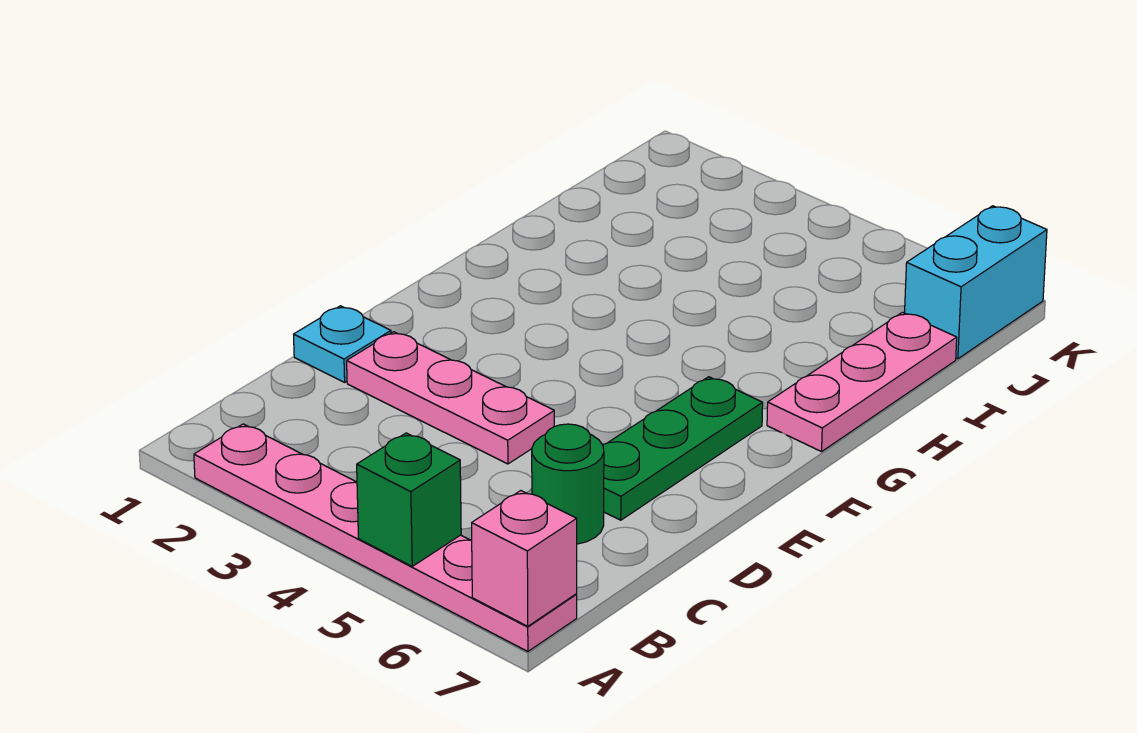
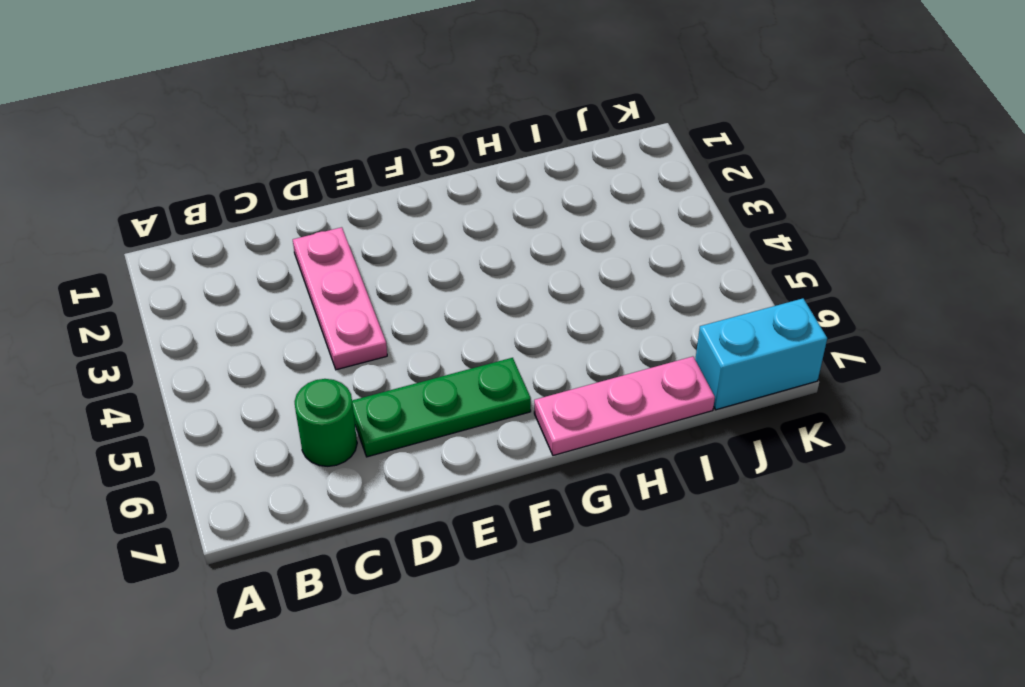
none -> pink 1x6 plate [194,424,577,652]
none -> cyan 1x1 plate [294,306,391,382]

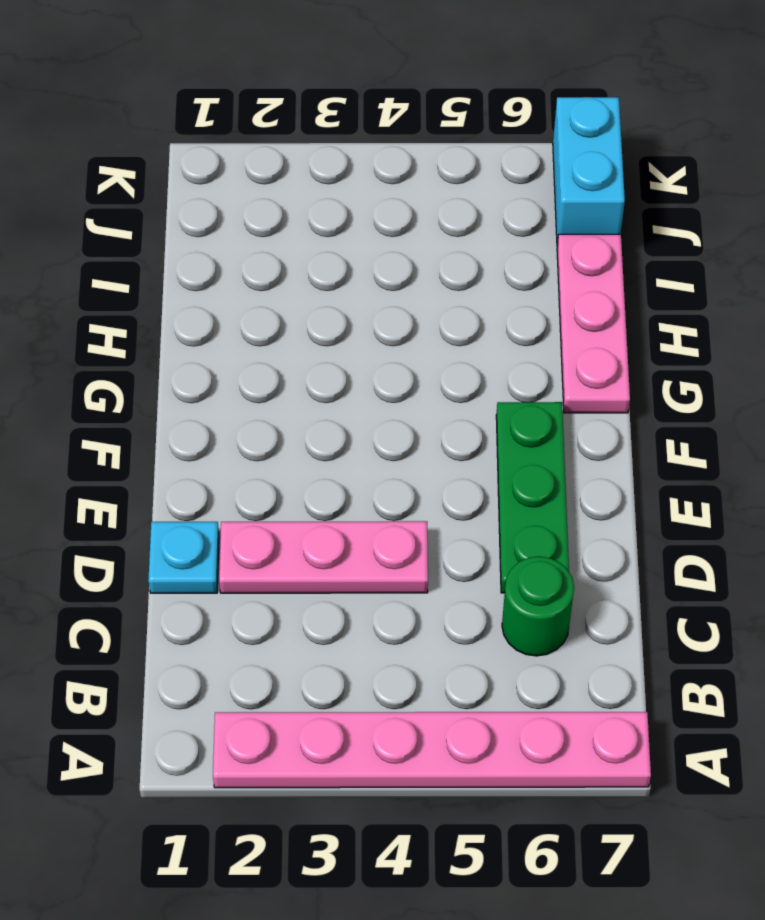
none -> green 1x1 brick [357,433,461,566]
none -> pink 1x1 brick [472,491,577,626]

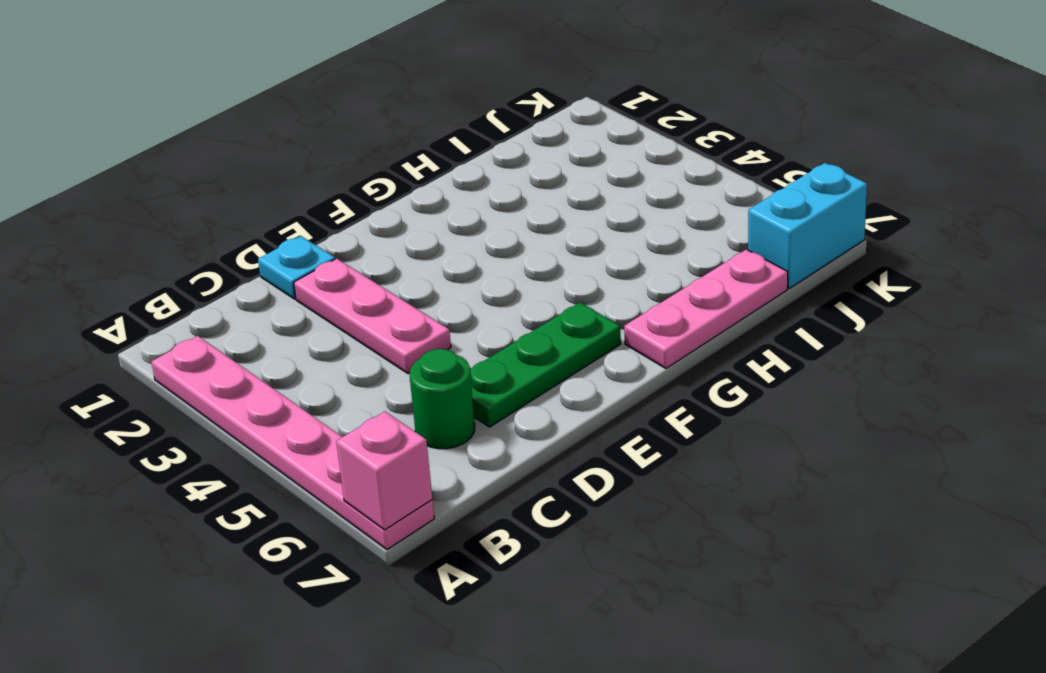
none -> green 1x1 brick [357,433,461,566]

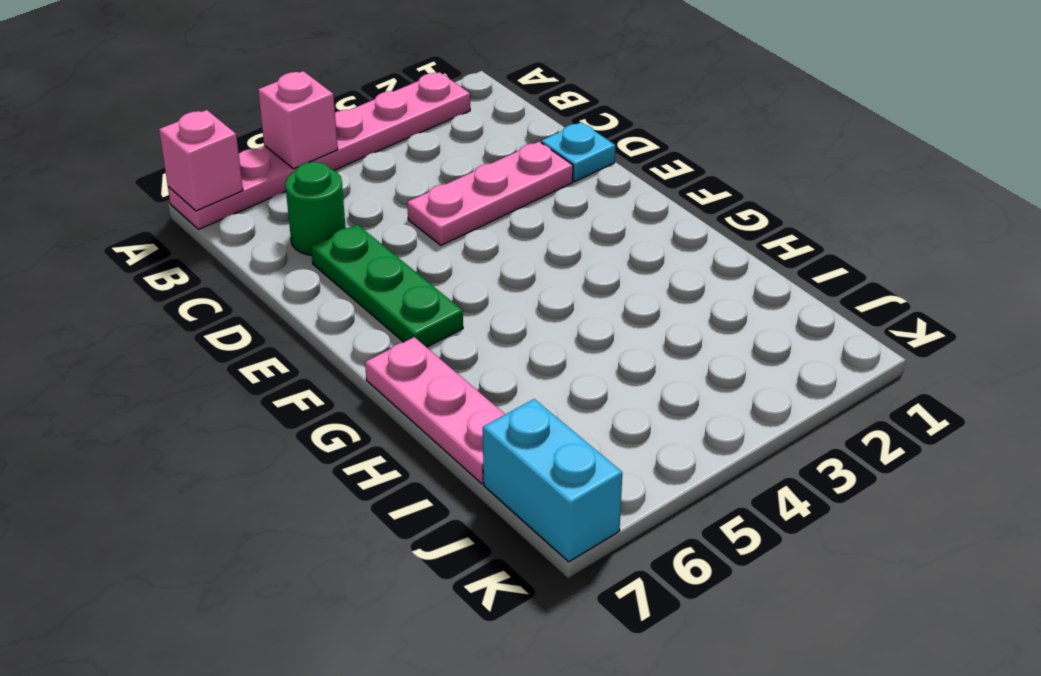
pink 1x1 brick [258,71,338,169] -> green 1x1 brick [357,433,461,566]

